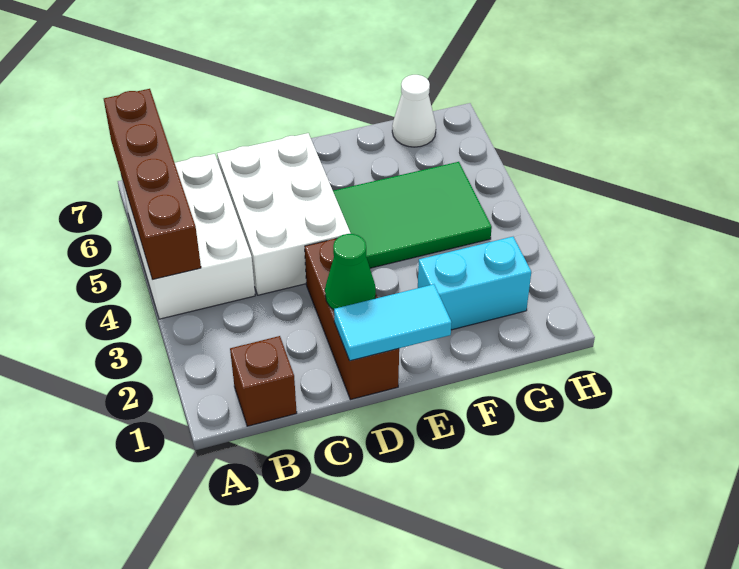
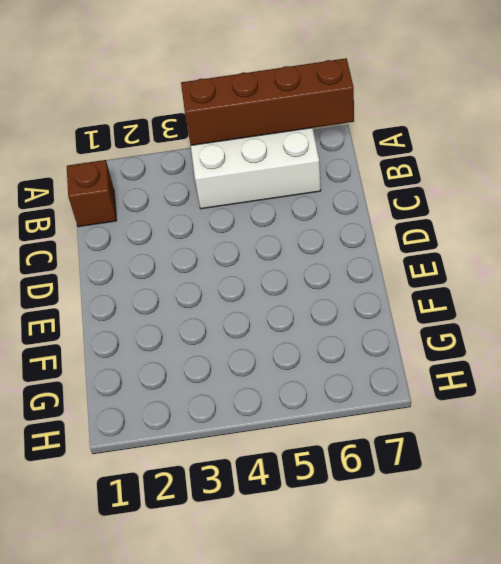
none -> white 2x3 brick [217,133,351,295]
none -> brown 1x3 brick [305,238,399,400]

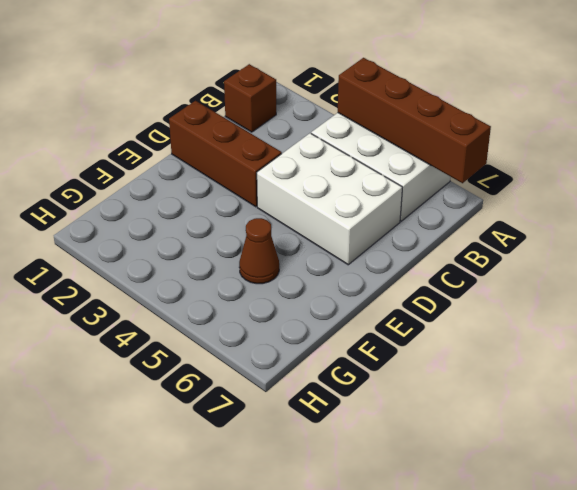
brown 1x1 cone [239,218,279,284] -> green 2x3 tile [333,162,492,268]
none -> cyan 1x2 brick [418,237,531,330]
none -> white 1x1 cone [392,75,436,147]

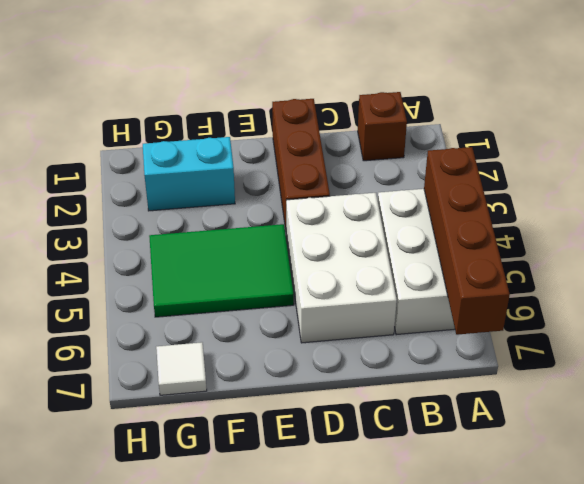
white 1x1 tile [156,342,207,395] -> white 1x1 cone [392,75,436,147]
none -> cyan 1x2 tile [334,284,452,361]
none -> green 1x1 cone [325,234,376,310]

